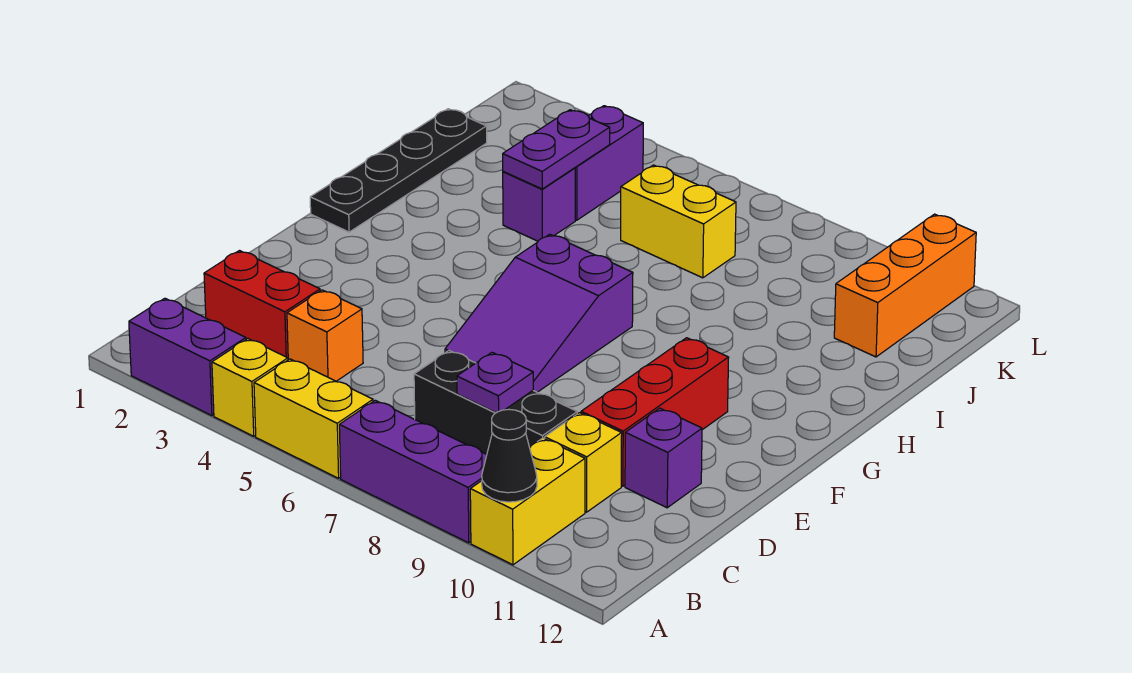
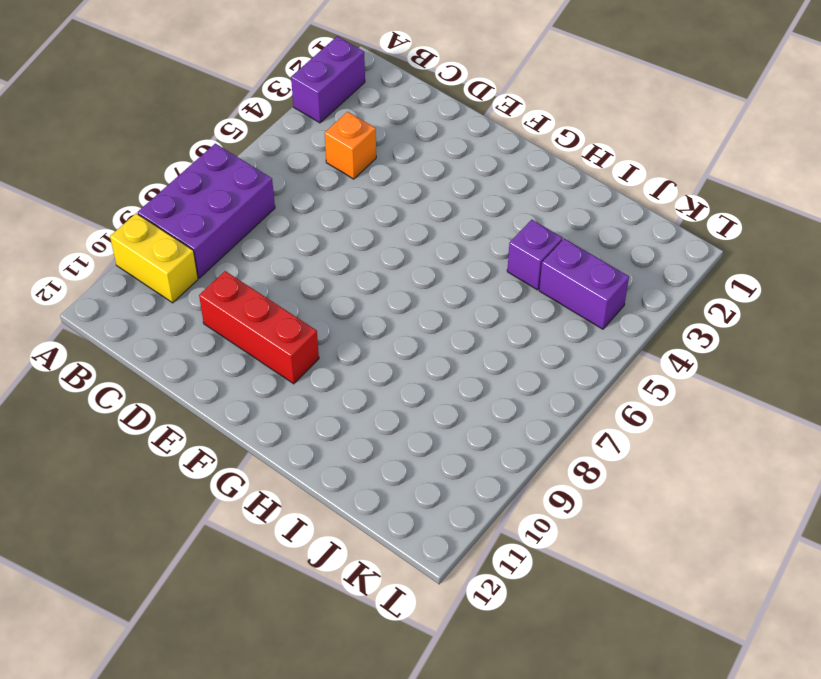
purple 2x3 brick [138,144,275,278] -> purple 1x3 brick [339,400,487,543]
none -> yellow 1x1 brick [212,339,288,436]
none -> yellow 1x2 brick [254,359,373,478]
none -> red 1x2 brick [204,251,320,358]

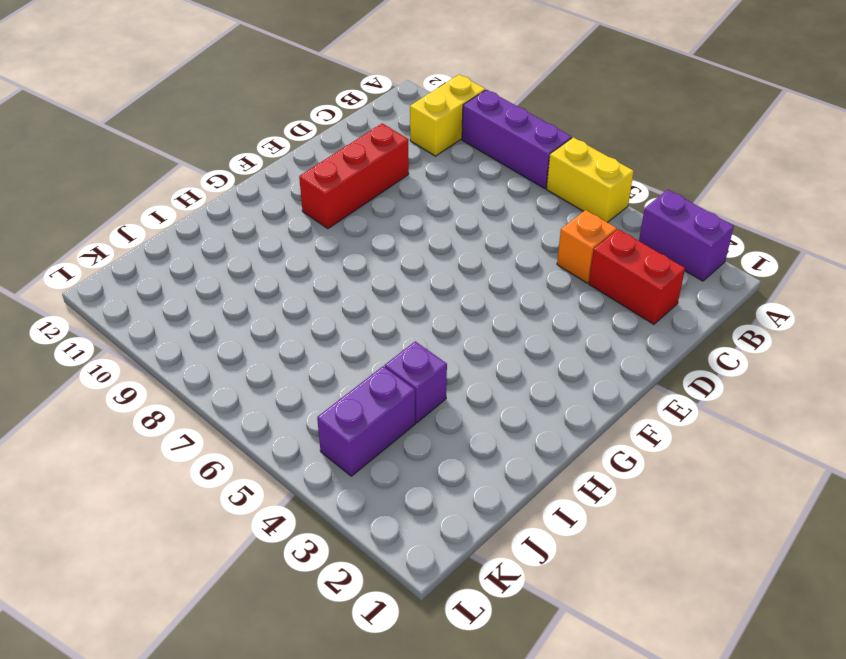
none -> yellow 1x1 brick [212,339,288,436]
none -> black 1x3 brick [414,351,577,454]
none -> yellow 1x1 brick [545,413,622,512]

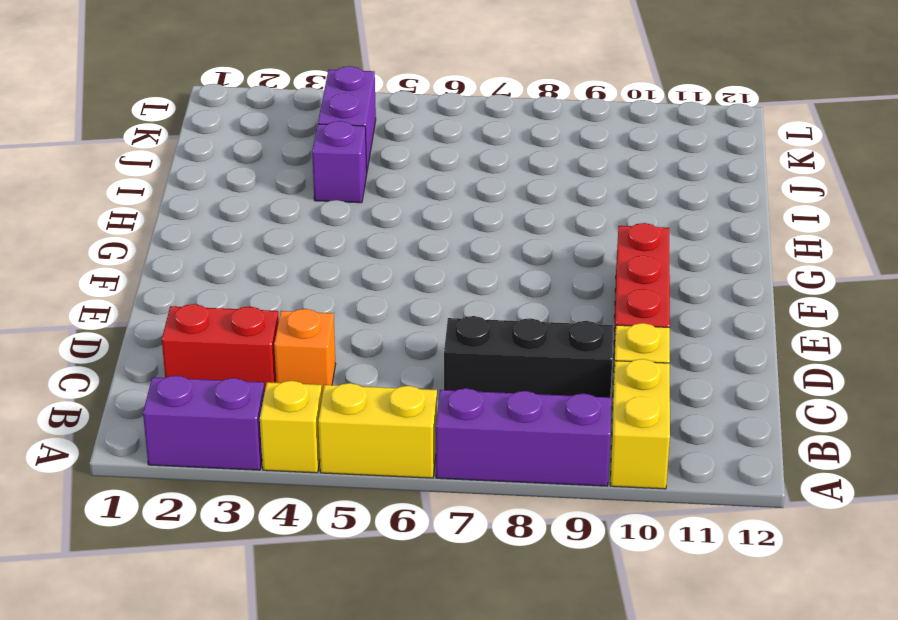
none -> purple 1x1 brick [625,408,702,508]
none -> purple 2x3 slope [445,234,633,392]
none -> black 1x4 plate [310,109,487,232]

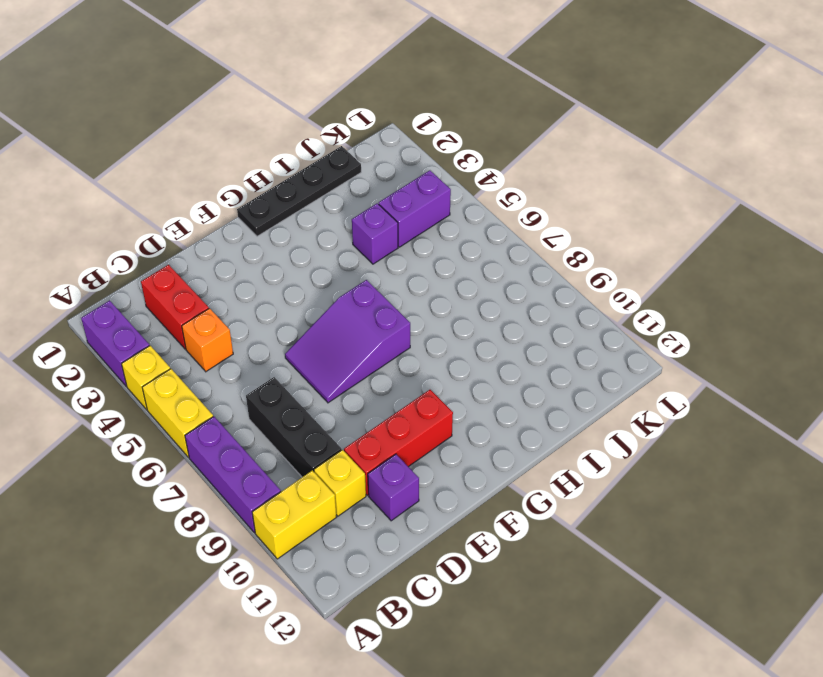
none -> yellow 1x2 brick [621,165,736,278]
none -> orange 1x3 brick [834,214,976,357]
none -> black 1x1 cone [482,409,537,502]

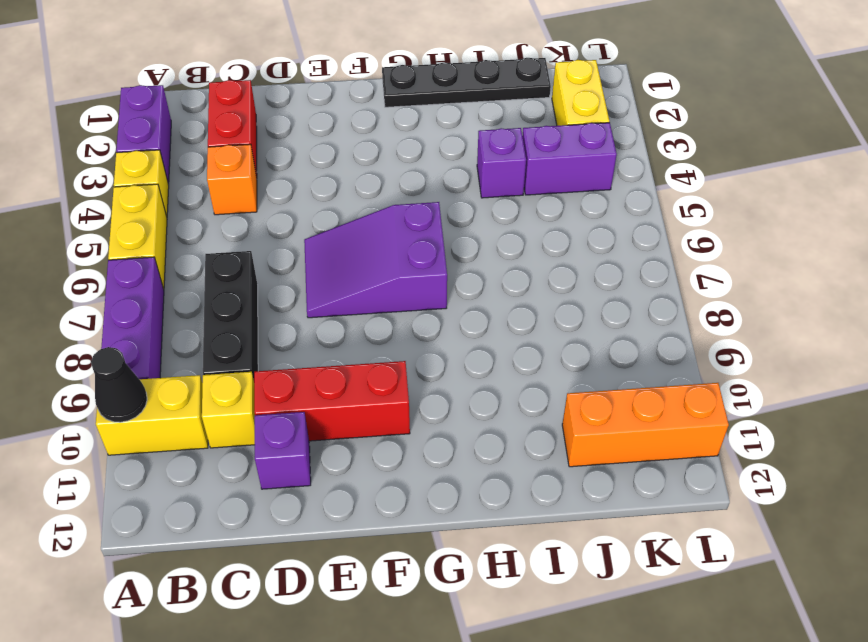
yellow 1x2 brick [552,60,609,126] -> yellow 1x2 brick moved to [621,165,736,278]
none -> purple 1x1 plate [457,353,533,413]
none -> purple 1x2 plate [503,110,610,189]

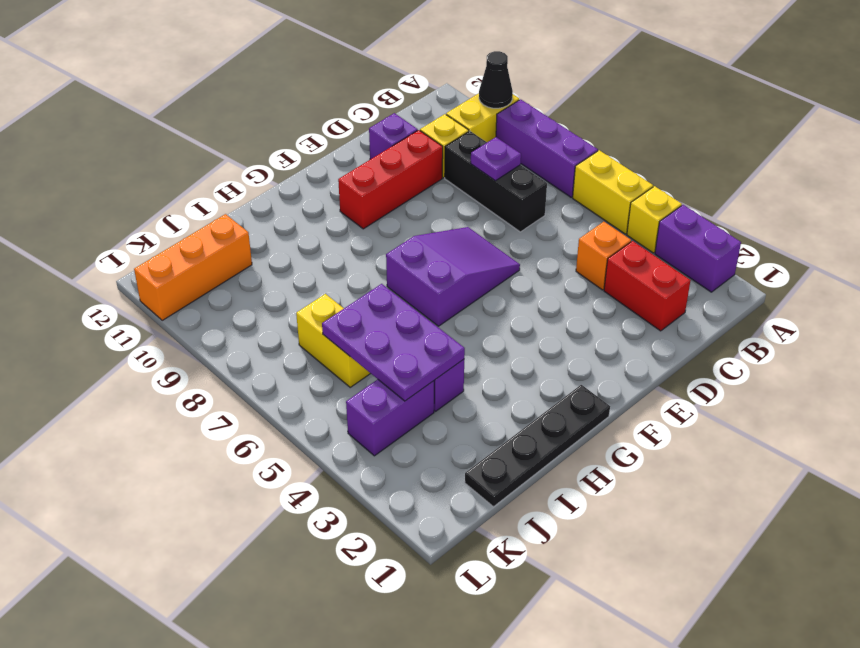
purple 2x3 plate [322,284,465,401] -> purple 1x2 plate [503,110,610,189]

